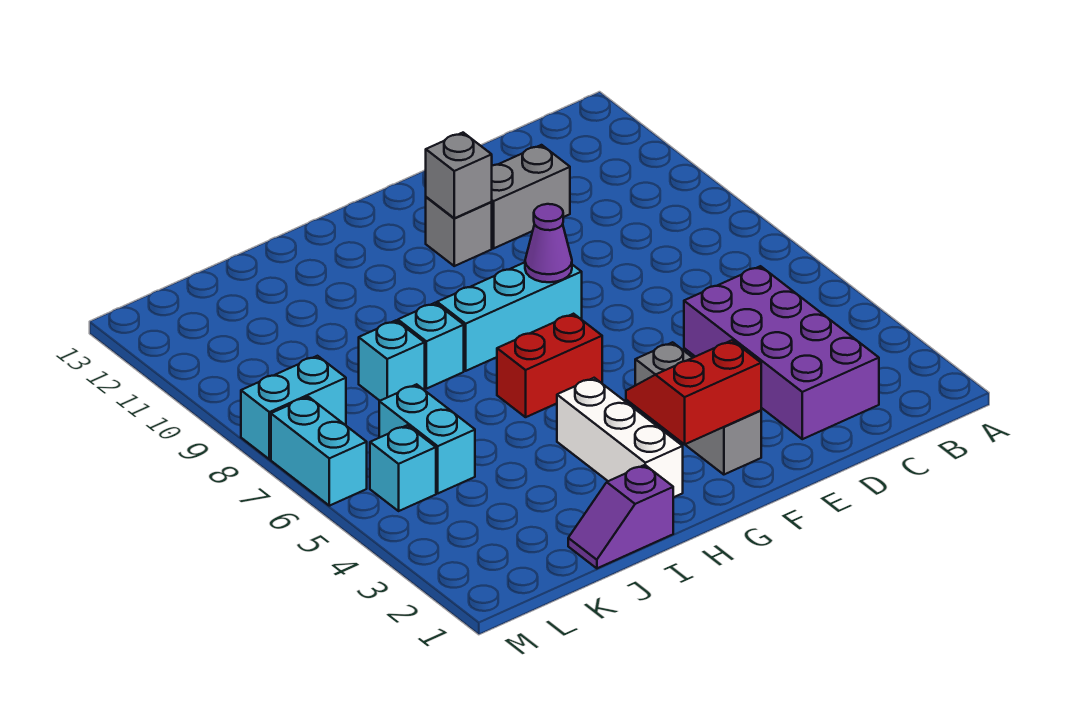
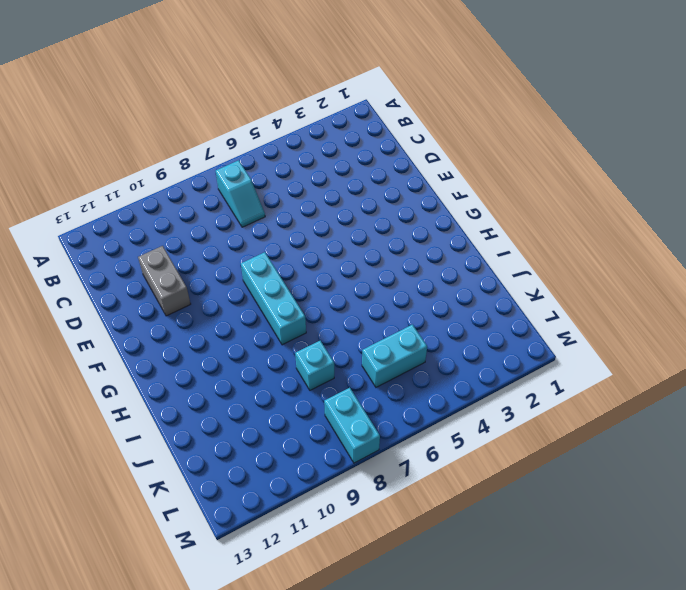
cyan 1x2 slope [215,160,265,227] -> none
none -> purple 2x4 brick [684,266,879,439]
none -> grey 1x3 brick [635,342,761,475]
none -> grey 1x1 brick [426,197,492,266]

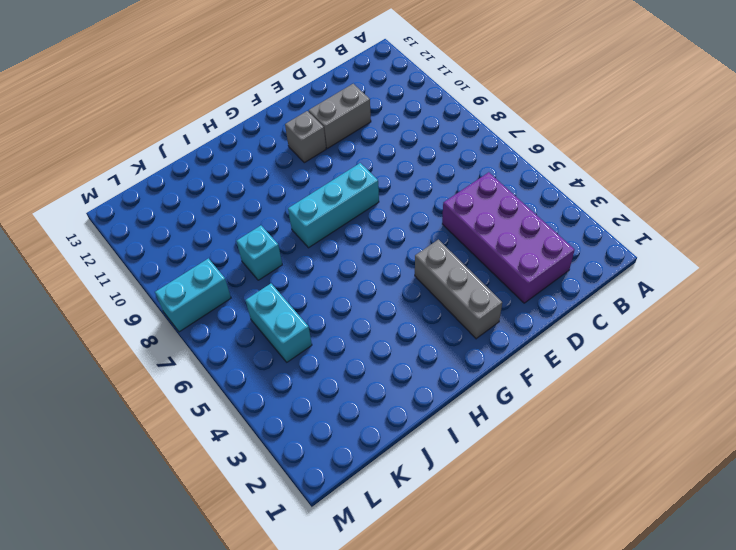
none -> red 1x2 brick [497,314,602,417]
none -> white 1x3 brick [557,378,683,497]
none -> purple 1x2 slope [568,465,673,568]

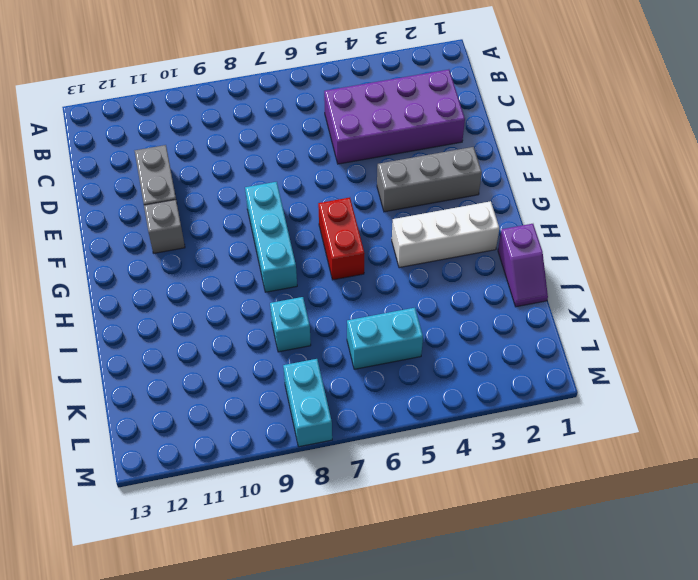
none -> cyan 1x1 brick [398,303,464,389]
none -> cyan 1x1 brick [370,425,436,511]
none -> cyan 1x2 brick [271,397,367,506]

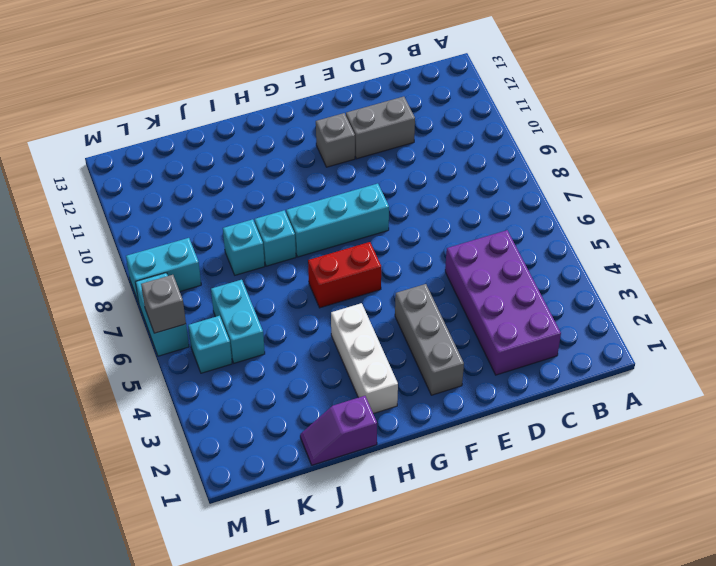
grey 1x1 brick [141,275,186,333] -> grey 1x1 brick moved to [426,133,492,218]
none -> red 2x2 slope [626,340,761,444]
none -> purple 1x1 cone [525,204,572,282]

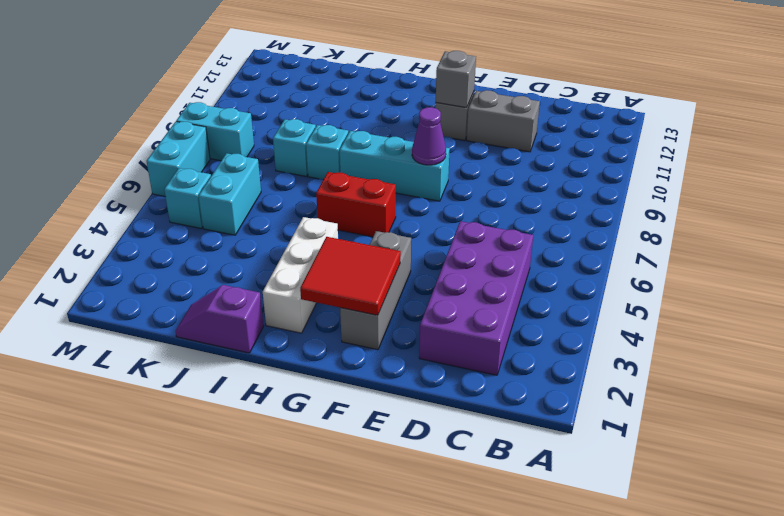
red 2x2 tile [300,237,401,315] -> red 2x2 slope [626,340,761,444]

